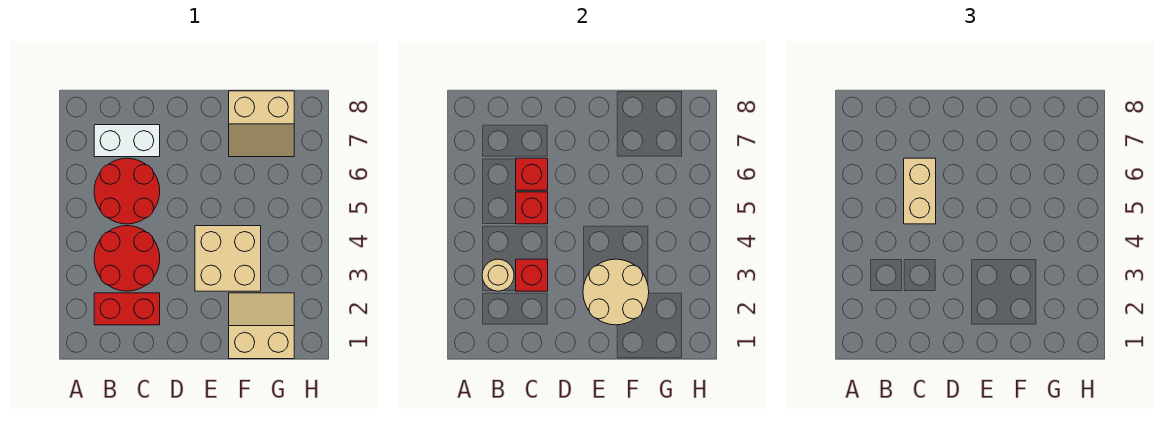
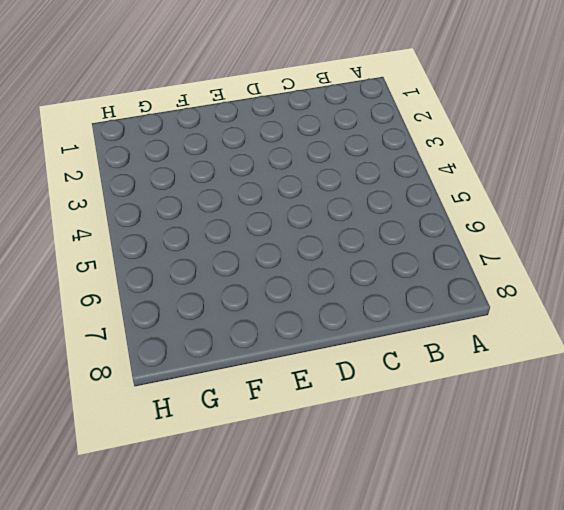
none -> red 1x2 brick [94,293,160,325]
none -> red 2x2 round brick [94,226,160,291]
none -> red 2x2 round brick [94,158,160,224]

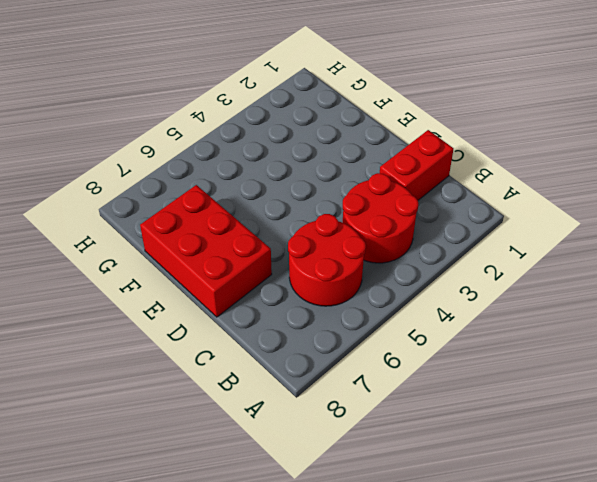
red 1x2 brick [380,130,453,200] -> red 1x2 brick turned to [94,293,160,325]
red 2x3 brick [140,185,272,317] -> tan 2x2 slope [229,91,294,157]
none -> white 1x2 brick [94,125,160,157]
none -> tan 2x2 brick [195,226,261,291]
none -> tan 2x2 slope [229,293,294,359]

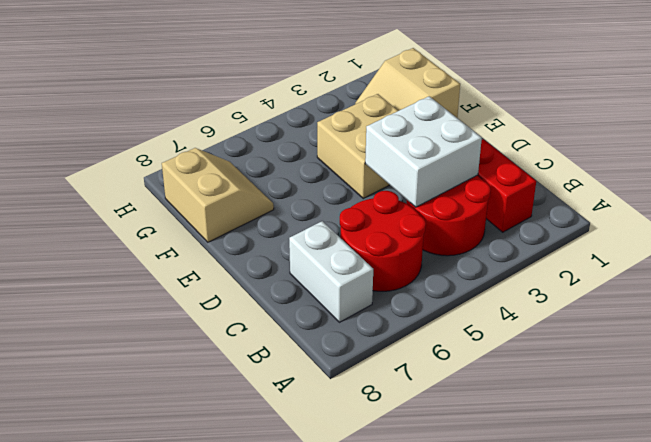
white 2x2 brick [365,96,482,207] -> red 1x1 brick [516,259,548,291]
none -> tan 1x1 round brick [482,259,514,291]
none -> red 1x1 brick [516,192,548,224]
none -> red 1x1 brick [516,158,548,190]

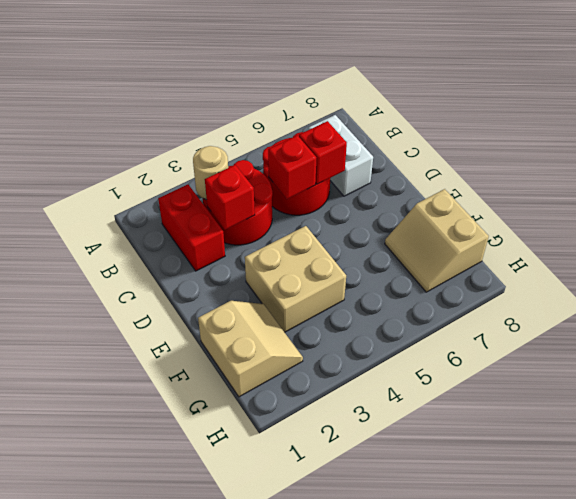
none -> tan 2x2 round brick [583,259,649,325]
none -> tan 1x2 brick [904,158,936,224]

